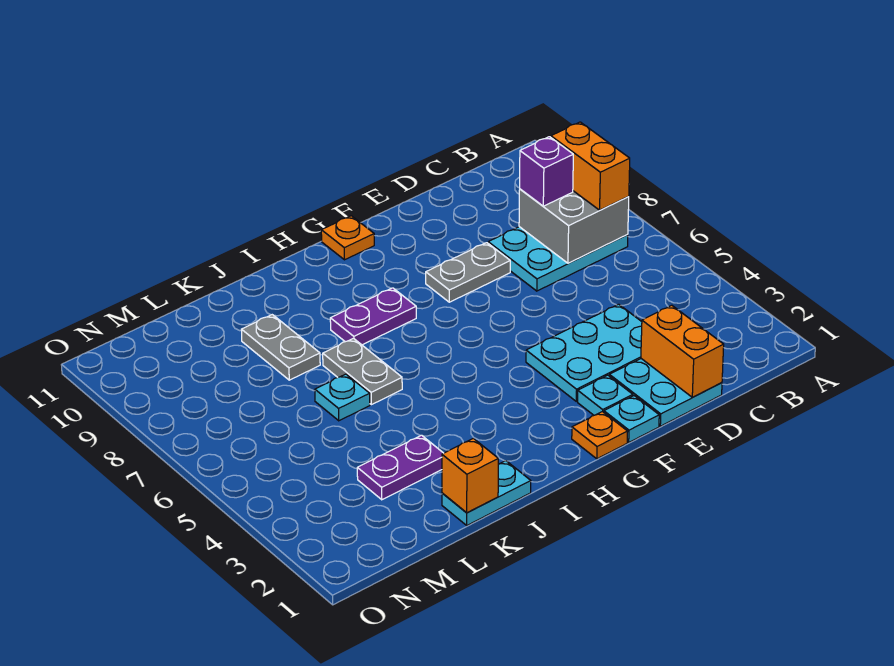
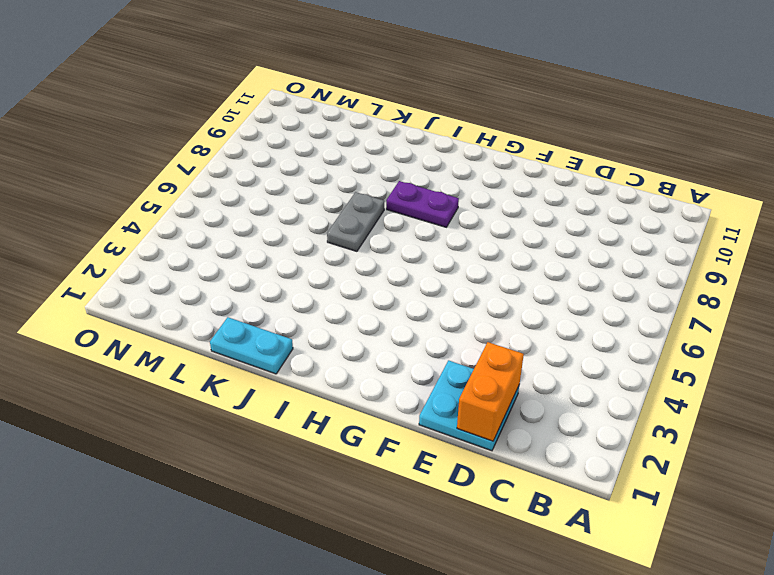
none -> cyan 2x3 plate [488,227,628,291]
none -> cyan 2x3 plate [526,304,642,401]
none -> grey 1x2 plate [426,243,510,302]

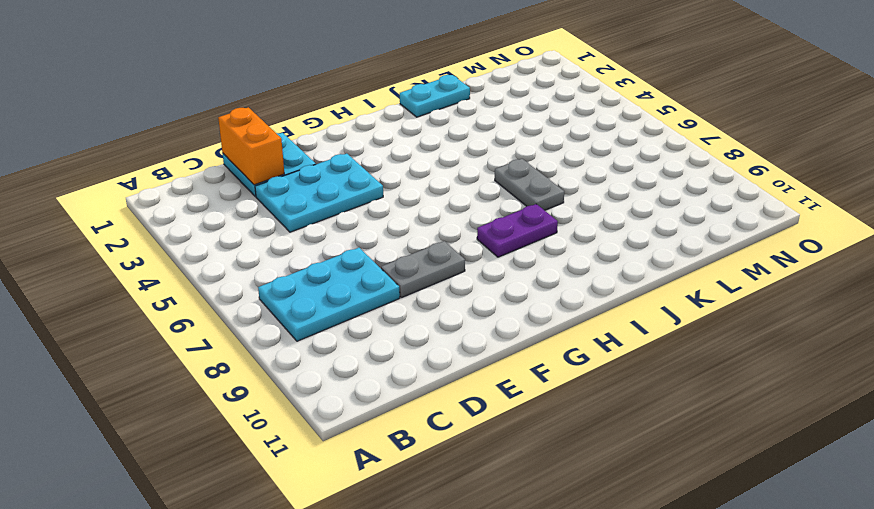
none -> cyan 1x1 plate [604,396,659,442]
none -> cyan 1x1 plate [578,375,633,415]
none -> orange 1x1 plate [572,412,628,459]

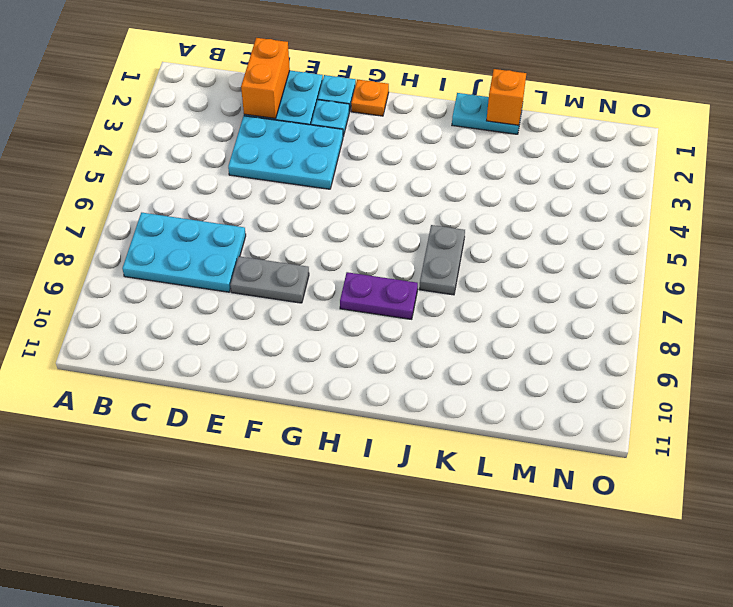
none -> orange 1x1 plate [321,216,374,260]
none -> purple 1x2 plate [357,435,443,500]
none -> cyan 1x1 plate [315,374,370,421]

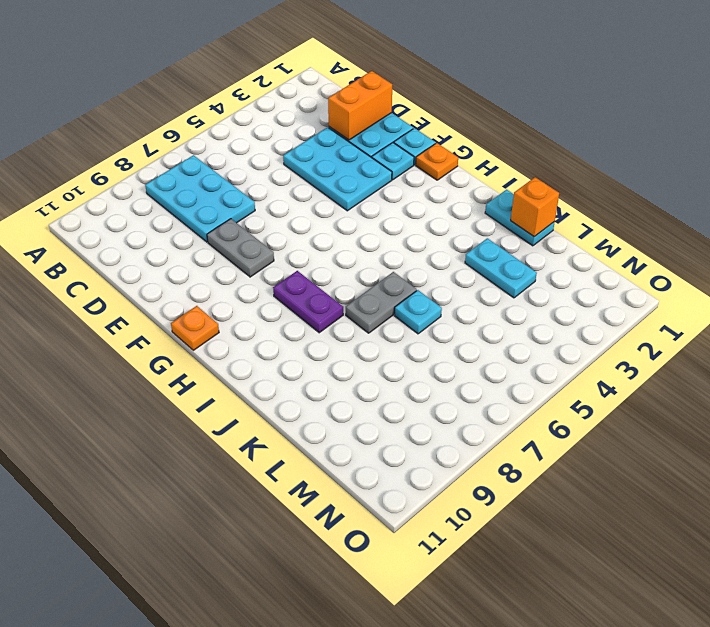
cyan 1x2 plate [465,238,537,298] -> purple 1x2 plate [357,435,443,500]
none -> grey 1x2 plate [241,315,320,380]
none -> grey 2x2 brick [519,189,629,263]
none -> orange 1x2 brick [551,122,630,210]

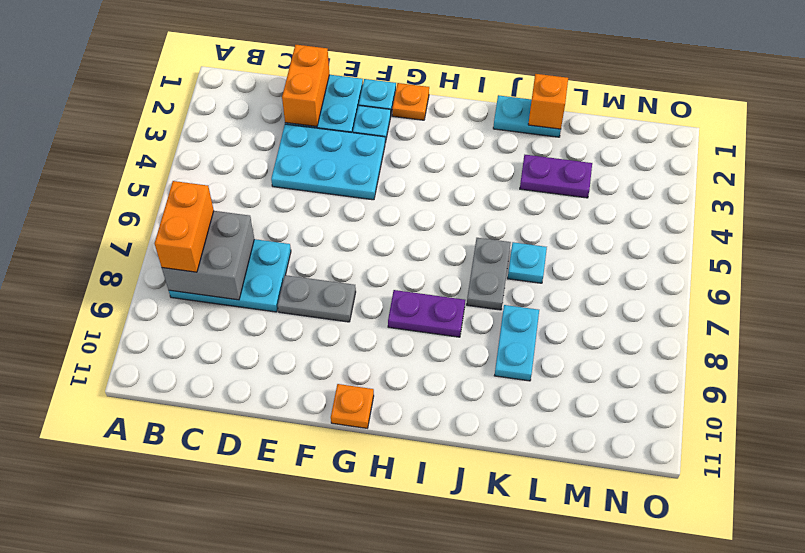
cyan 1x2 plate [494,305,539,381] -> grey 1x2 plate [241,315,320,380]
none -> purple 1x1 brick [520,137,573,206]

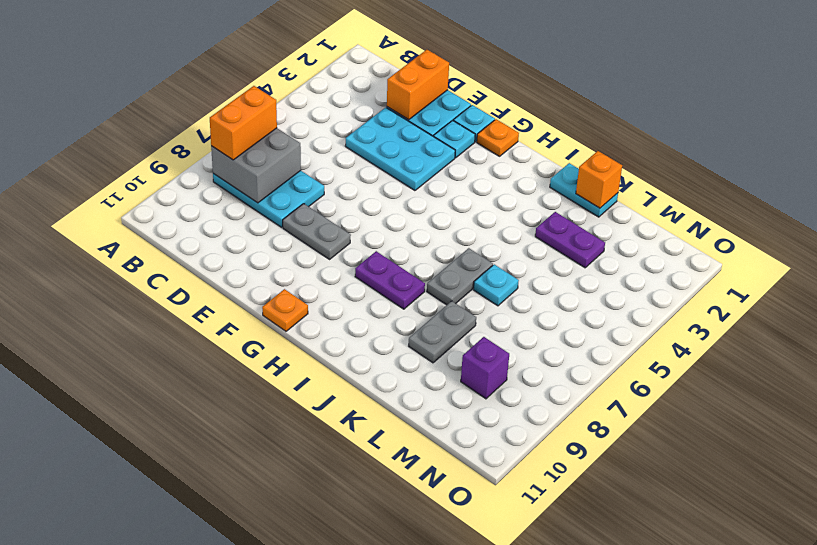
purple 1x1 brick [461,337,509,399] -> purple 1x1 brick moved to [520,137,573,206]

